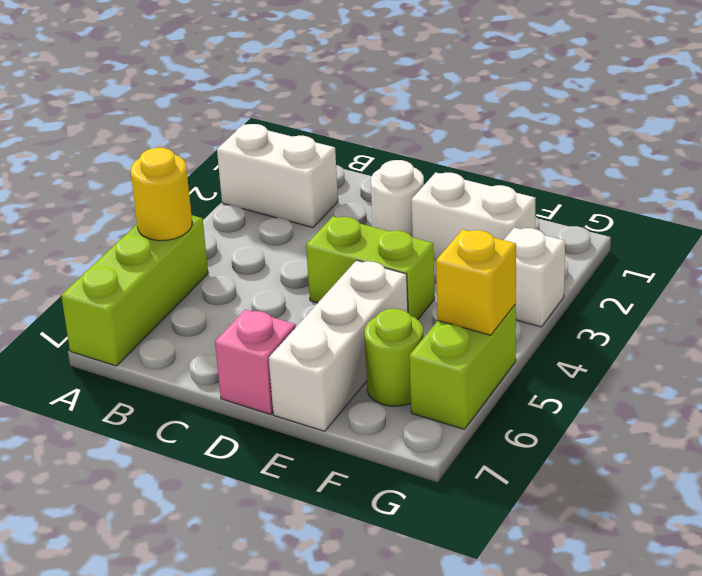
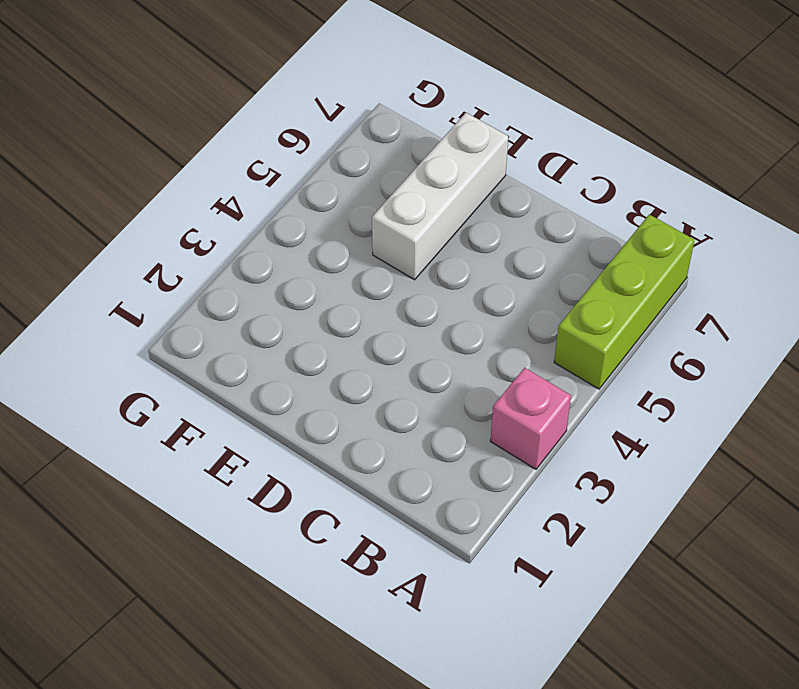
pink 1x1 brick [490,368,571,469] -> pink 1x1 brick moved to [215,309,296,414]
none -> white 1x2 brick [217,124,338,227]
none -> white 1x1 round brick [371,160,424,237]
none -> lime 1x2 brick [306,216,435,320]

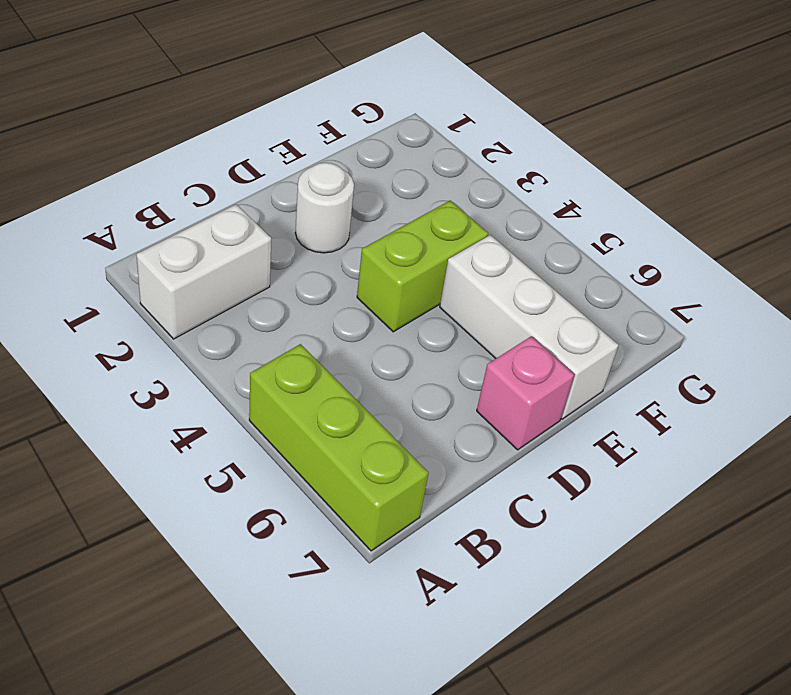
none -> white 1x2 brick [411,172,536,260]
none -> lime 1x1 round brick [365,309,423,406]
none -> white 1x1 brick [504,227,565,327]

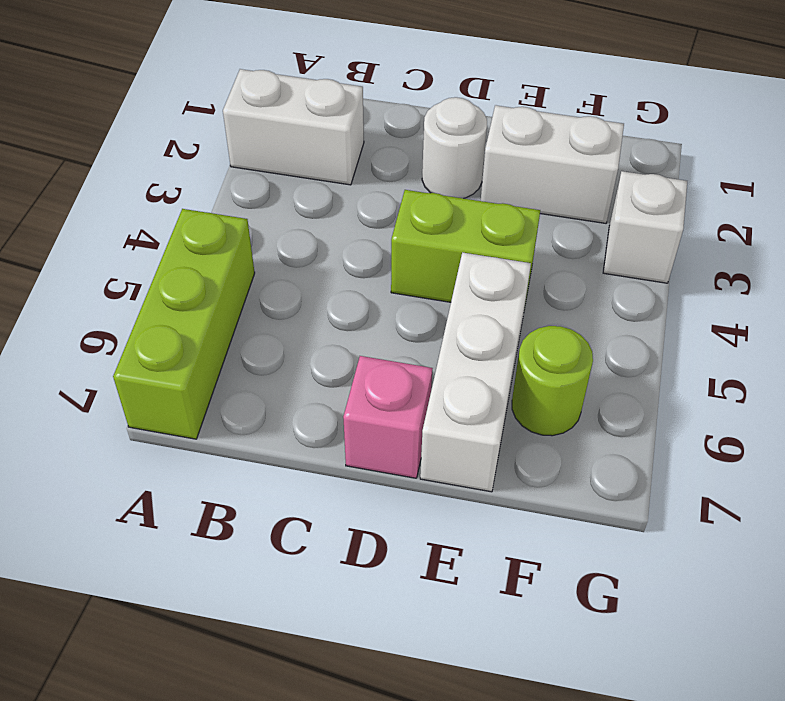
none -> lime 1x2 brick [409,304,516,429]
none -> yellow 1x1 round brick [130,148,192,241]
none -> yellow 1x1 brick [436,229,516,335]

